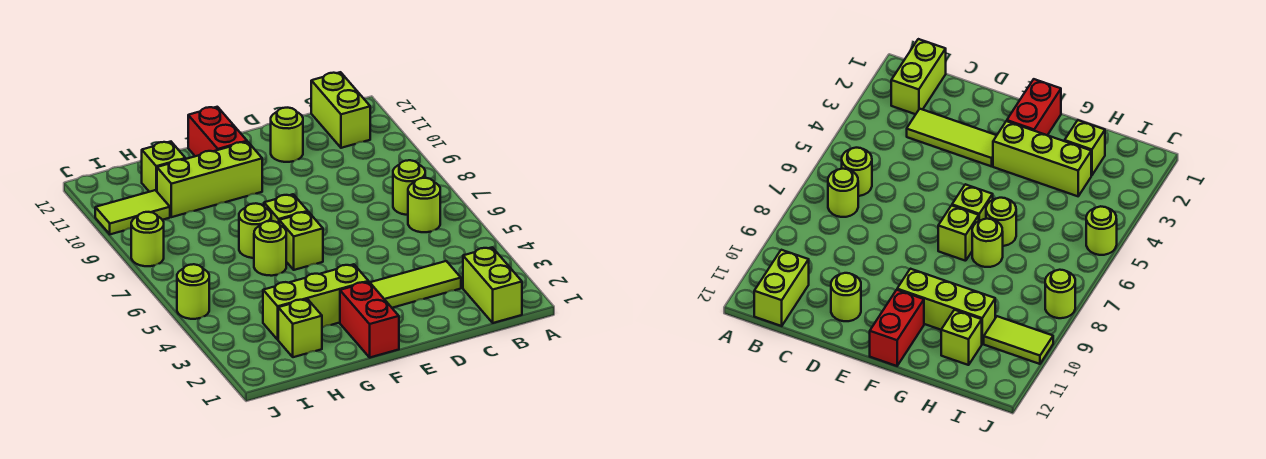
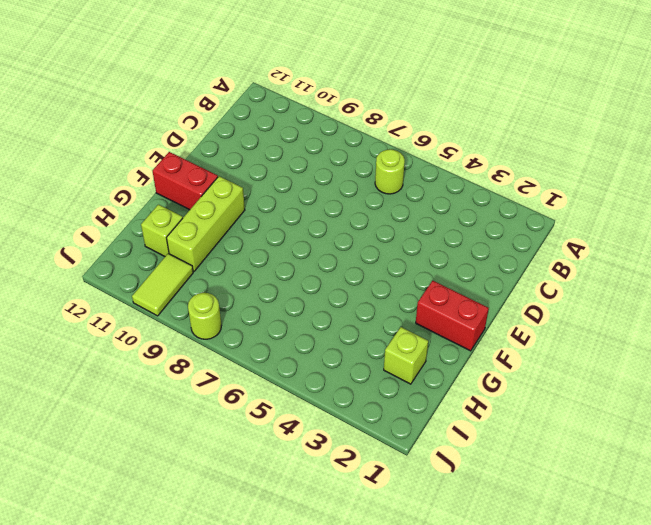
none -> lime 1x2 brick [463,247,522,323]
none -> lime 1x1 round brick [393,160,425,215]
none -> lime 1x2 brick [311,72,370,148]

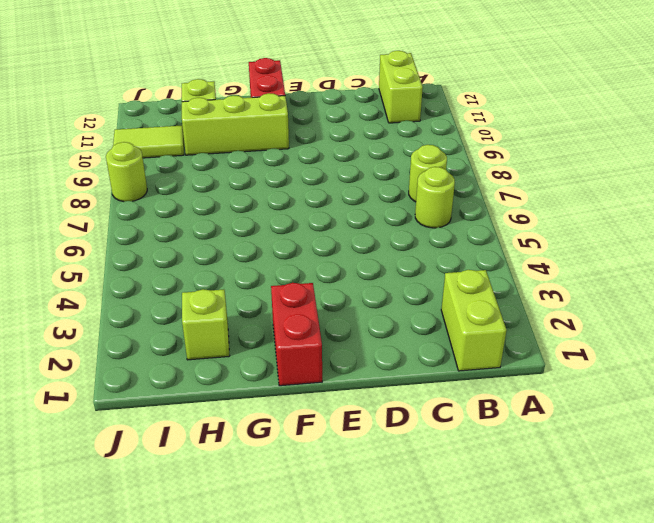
none -> lime 1x3 tile [370,261,461,308]
none -> lime 1x1 round brick [271,108,303,162]
none -> lime 1x3 brick [263,264,369,340]

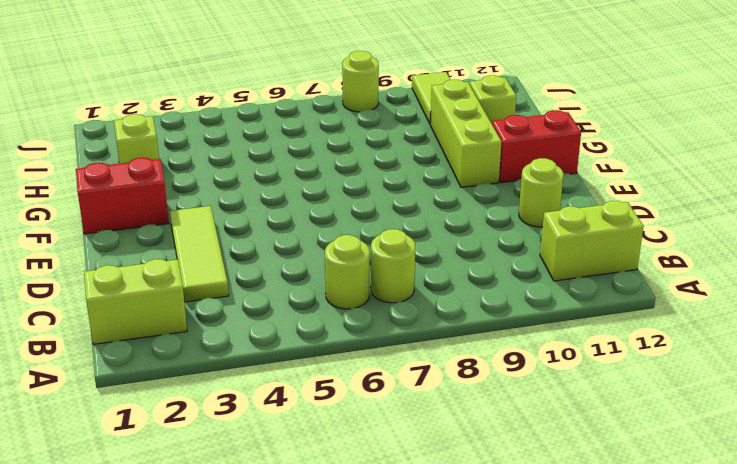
none -> lime 1x3 brick [263,264,369,340]
none -> lime 1x1 brick [279,212,323,270]
none -> lime 1x1 brick [264,194,308,223]

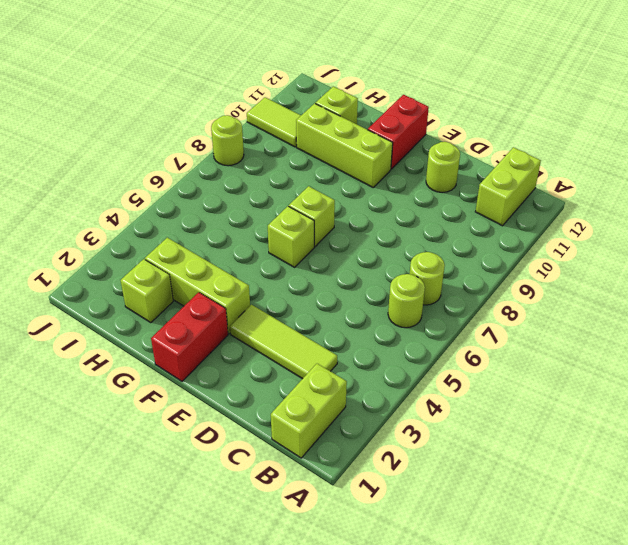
none -> lime 1x1 round brick [254,221,286,276]
none -> lime 1x1 round brick [239,203,271,258]
none -> lime 1x1 round brick [177,264,209,319]

